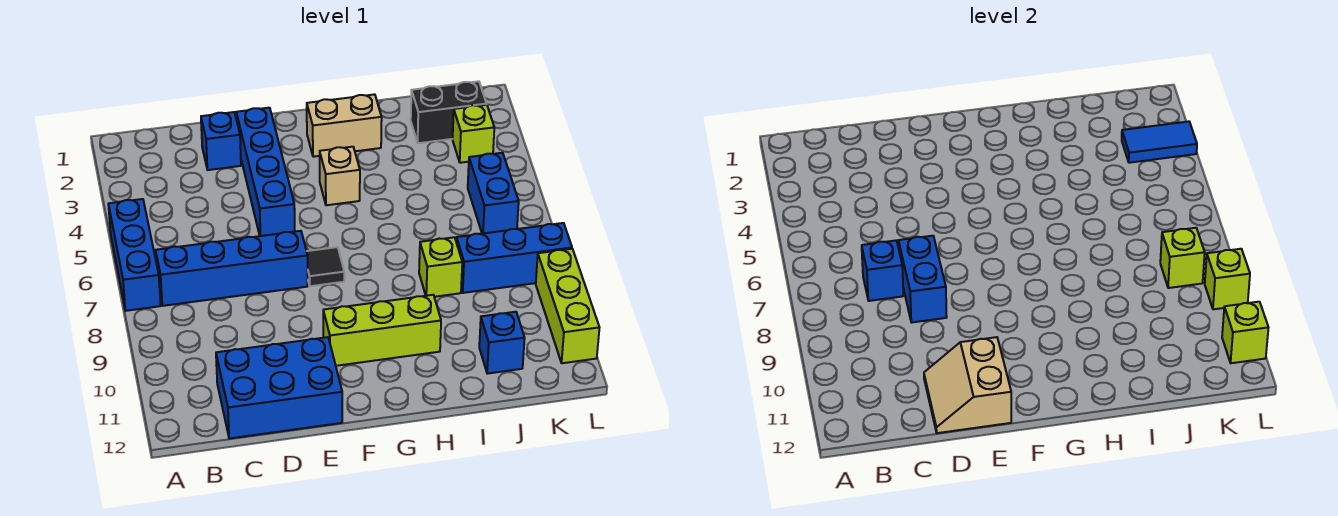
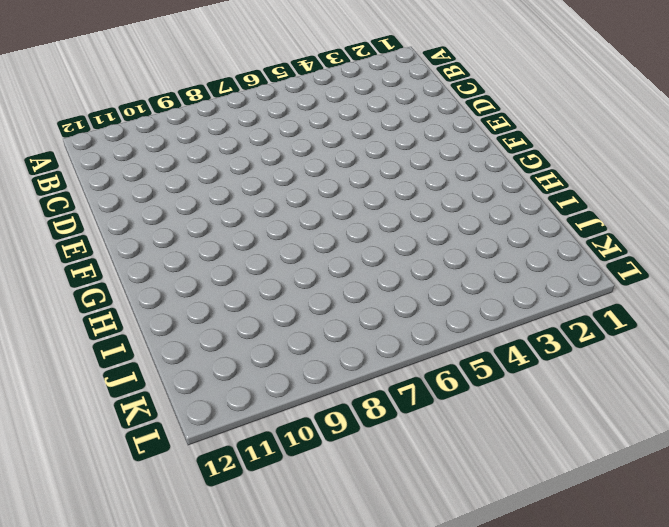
none -> blue 1x3 brick [108,199,161,311]
none -> blue 1x4 brick [156,231,308,306]
none -> blue 2x3 brick [216,337,342,439]

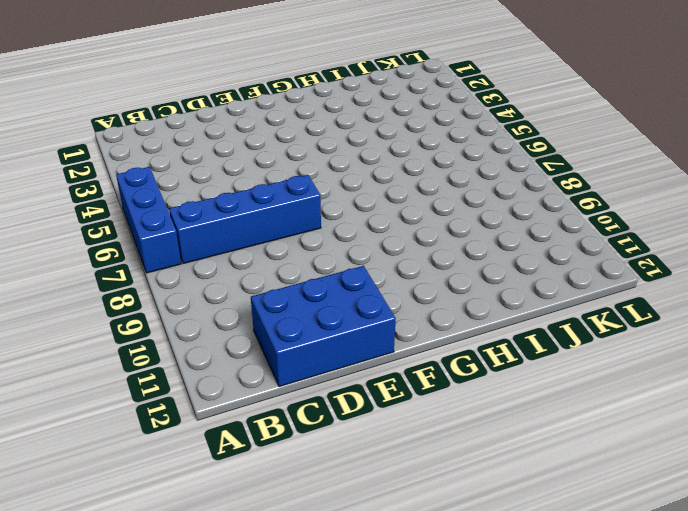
none -> blue 1x1 brick [201,112,241,170]
none -> blue 1x4 brick [236,108,295,236]
none -> black 1x1 tile [307,247,344,286]

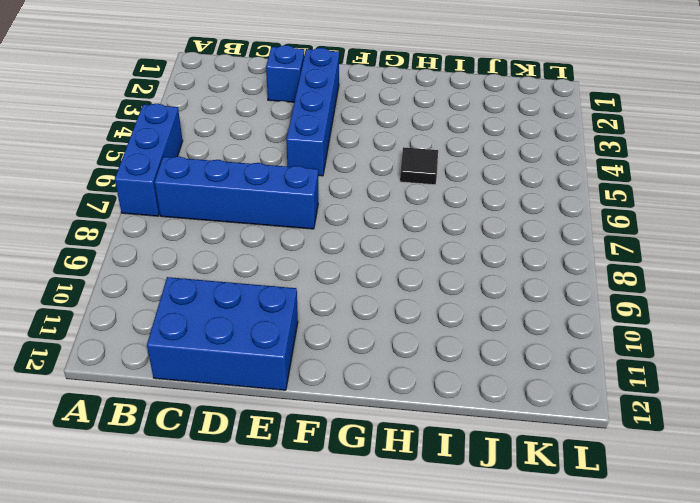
black 1x1 tile [400,147,438,185] -> black 1x1 tile moved to [307,247,344,286]
none -> lime 1x3 brick [323,295,441,366]
none -> tan 1x2 brick [307,94,382,157]
none -> tan 1x1 brick [320,147,360,205]

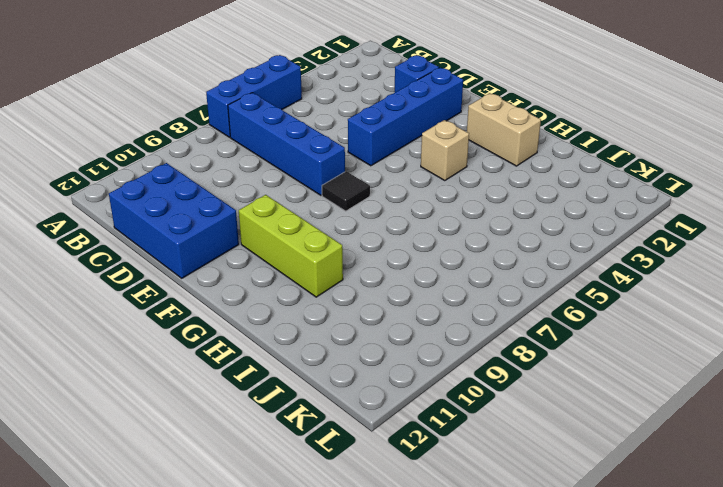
none -> lime 1x1 brick [419,237,462,297]
none -> black 1x2 brick [411,81,487,143]
none -> blue 1x3 brick [456,223,572,293]

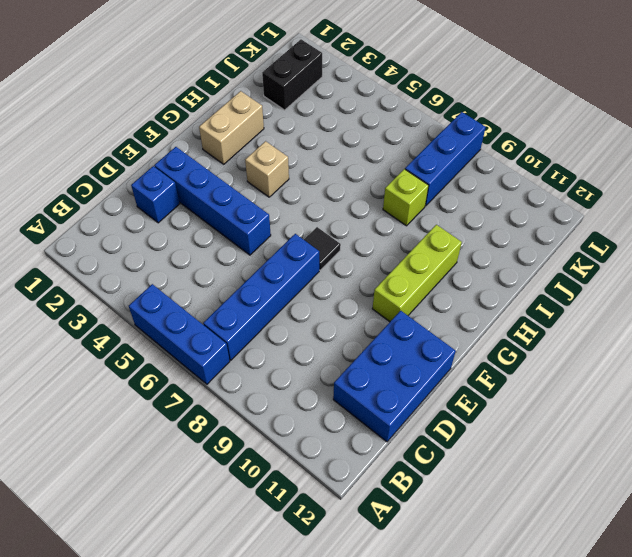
none -> blue 1x1 brick [479,312,525,374]
none -> lime 1x1 brick [453,105,494,163]
none -> blue 1x2 brick [468,153,519,234]

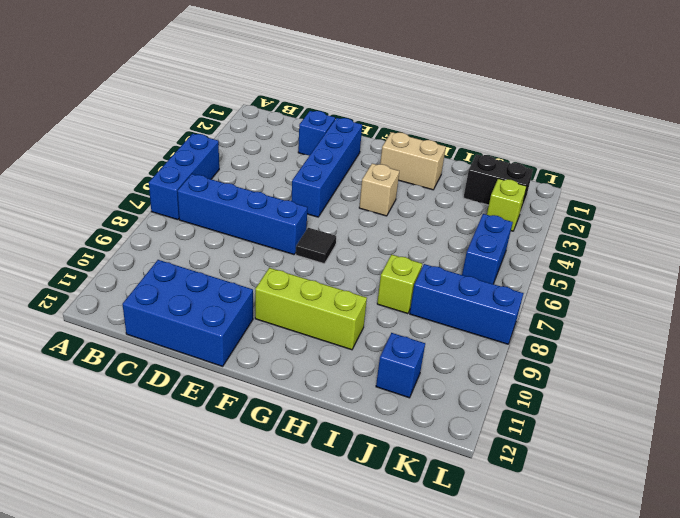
none -> lime 1x3 brick [536,249,600,363]
none -> blue 1x1 brick [862,241,903,301]
none -> blue 1x2 brick [898,236,947,322]

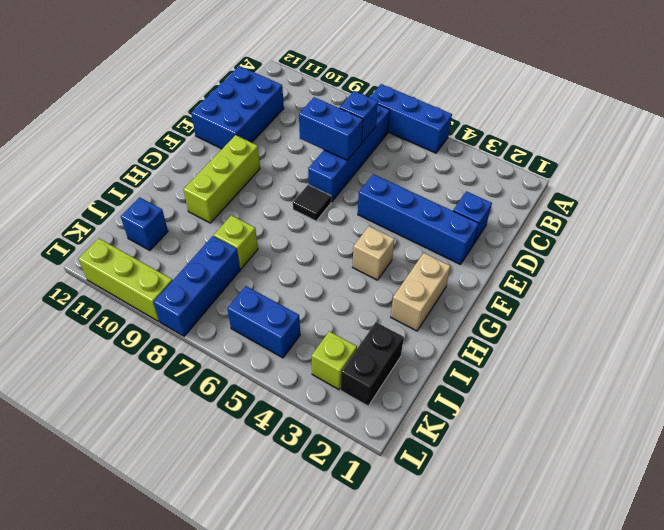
none -> tan 2x2 slope [924,337,1011,433]
none -> blue 1x2 tile [1122,121,1197,163]
none -> lime 1x1 brick [1160,228,1205,288]

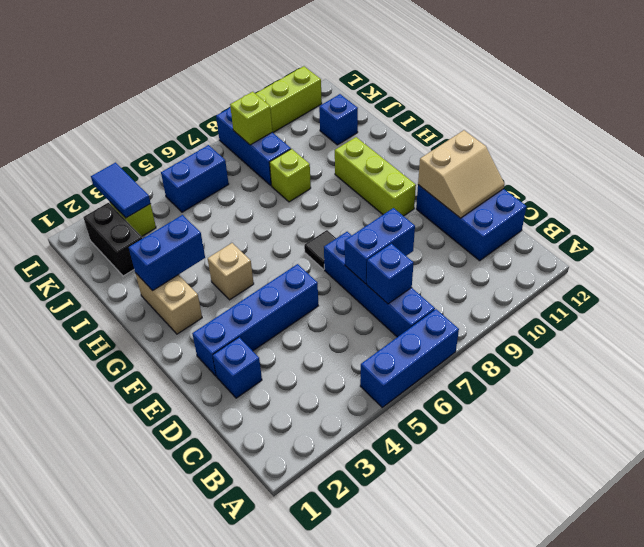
blue 1x2 brick [129,215,205,291] -> none
none -> lime 1x1 brick [1205,249,1250,309]
none -> lime 1x1 brick [1222,302,1269,363]

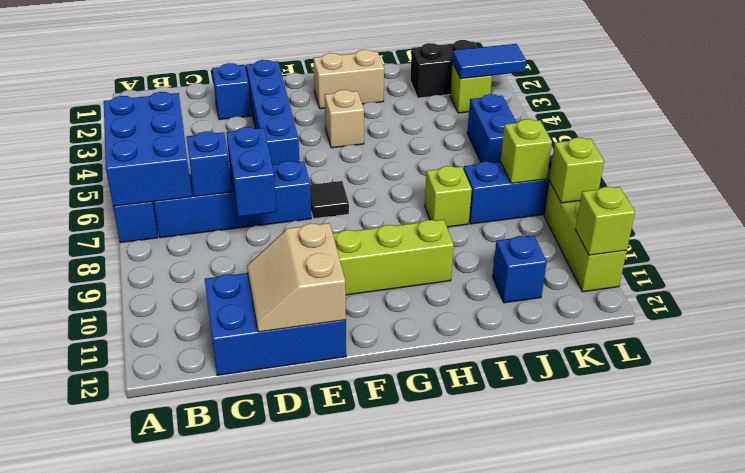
blue 2x3 brick [104,92,192,206] -> none

